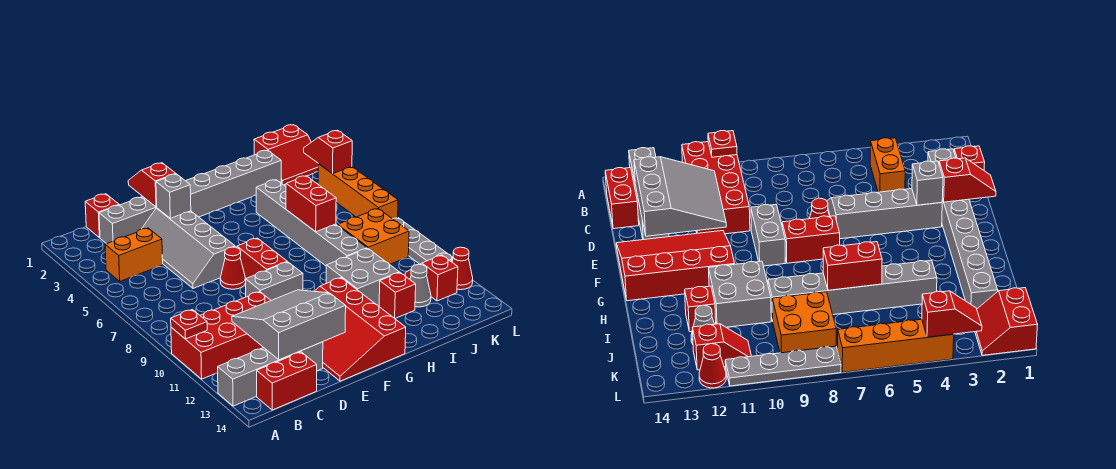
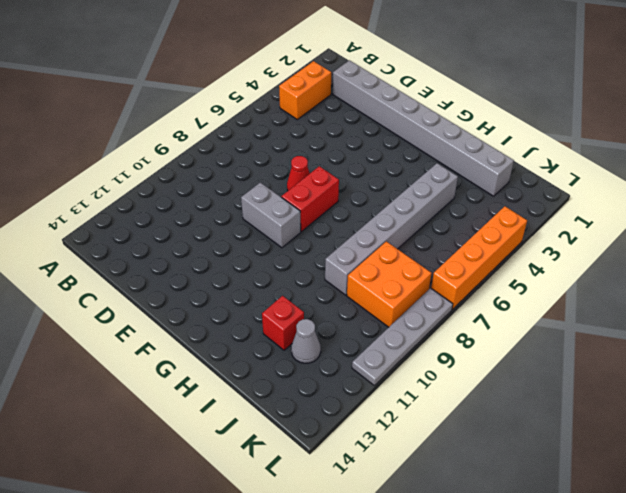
orange 1x2 brick [279,61,331,119] -> orange 1x2 brick turned to [105,228,163,281]
none -> red 2x4 brick [171,292,271,379]
none -> grey 1x4 brick [218,342,323,406]
none -> red 1x2 brick [257,352,317,410]

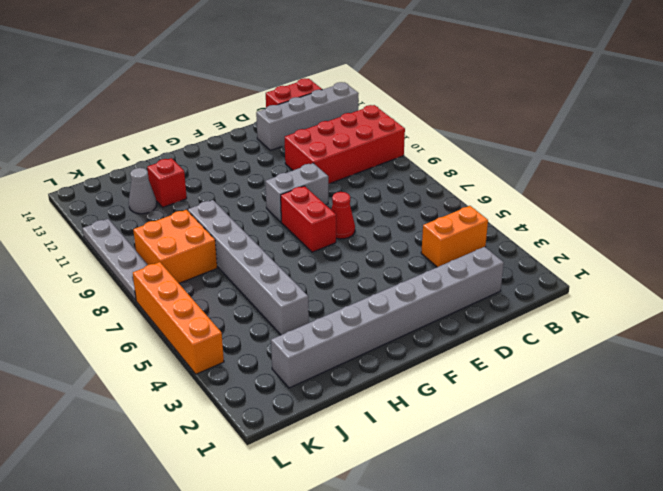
none -> red 1x1 brick [85,194,119,238]
none -> grey 2x4 slope [142,208,235,288]
none -> red 3x4 slope [315,278,406,381]

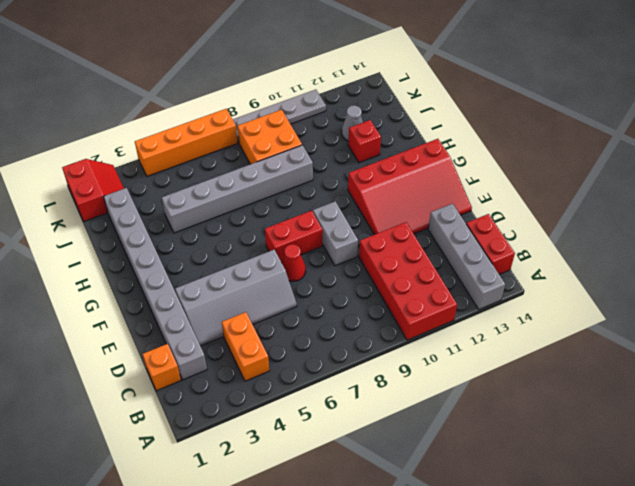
orange 1x1 brick [143,344,181,391] -> red 1x1 brick [85,194,119,238]
none -> grey 2x2 brick [326,248,399,306]
none -> red 1x2 slope [405,255,458,301]
none -> red 1x1 cone [452,247,473,290]

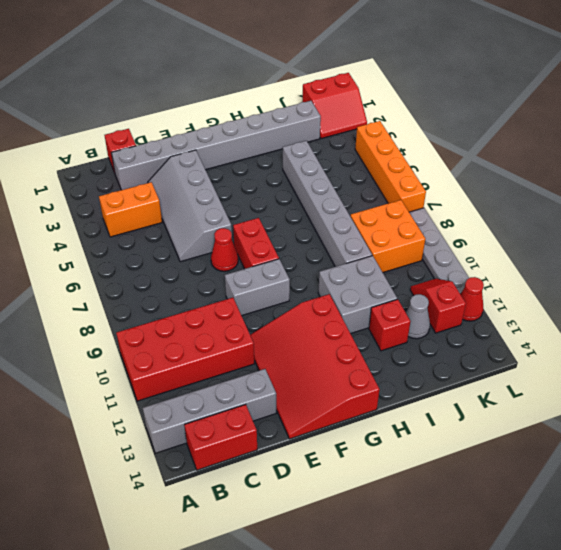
none -> red 1x1 plate [171,310,207,339]
none -> grey 3x3 slope [232,290,346,360]
none -> red 1x2 slope [128,163,176,207]

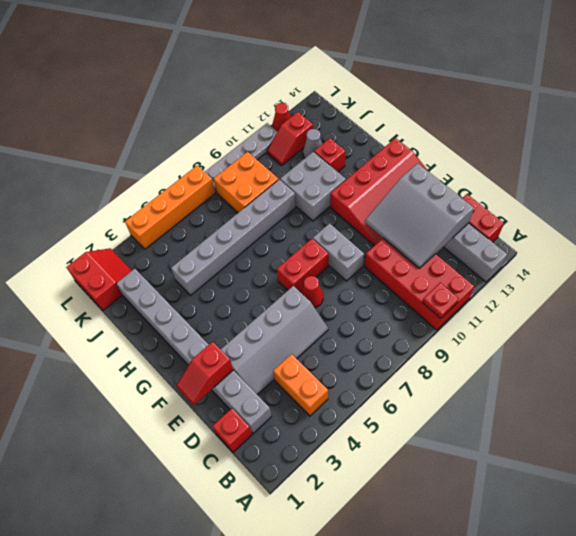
none -> grey 1x1 brick [156,174,191,218]
none -> red 1x2 brick [286,176,336,232]
none -> red 1x2 slope [304,130,352,174]

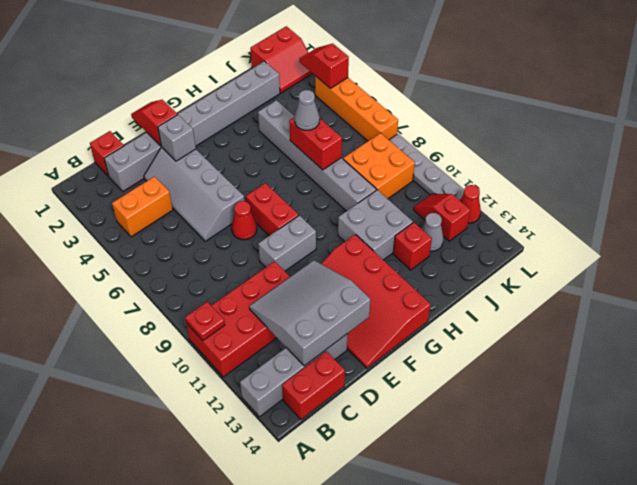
grey 1x1 cone [294,90,320,130] -> none

